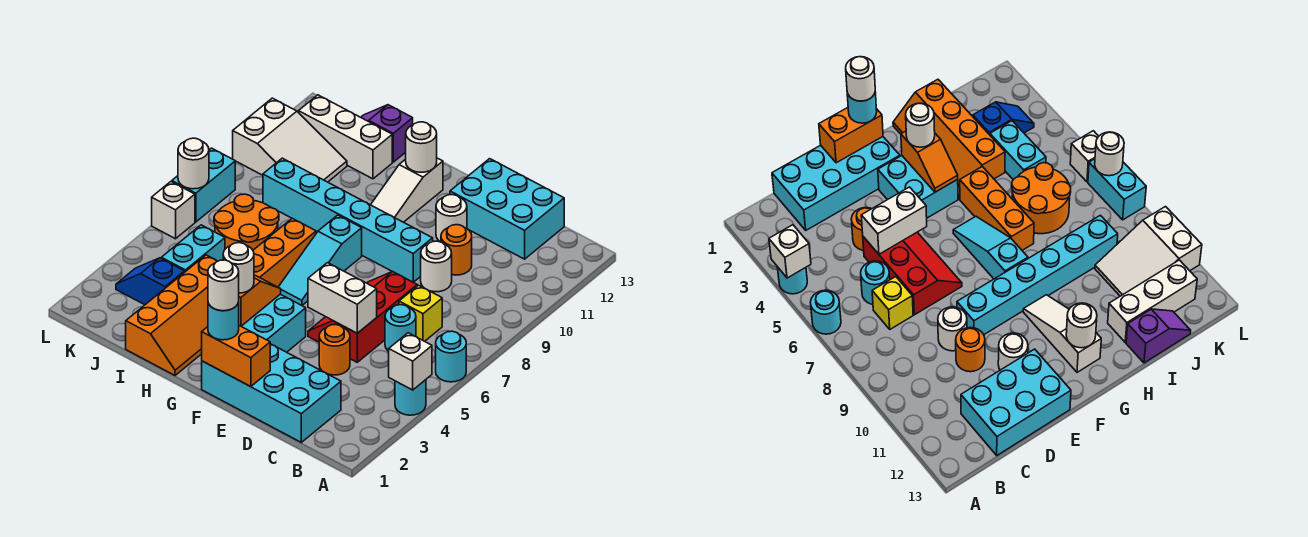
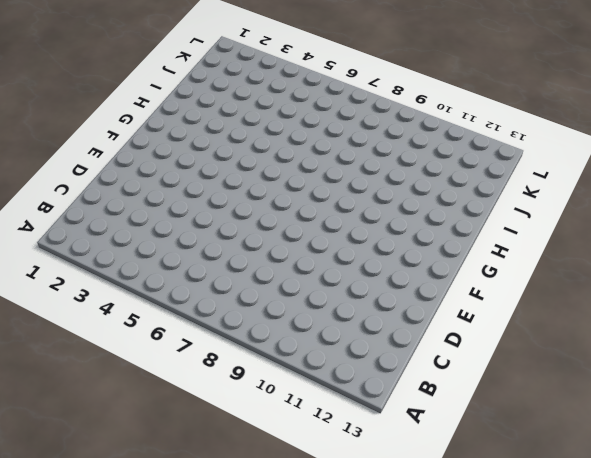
none -> cyan 1x1 round brick [395,380,426,415]
none -> cyan 1x1 round brick [436,331,466,382]
none -> cyan 2x4 brick [202,344,341,442]
none -> cyan 1x1 round brick [385,305,416,351]

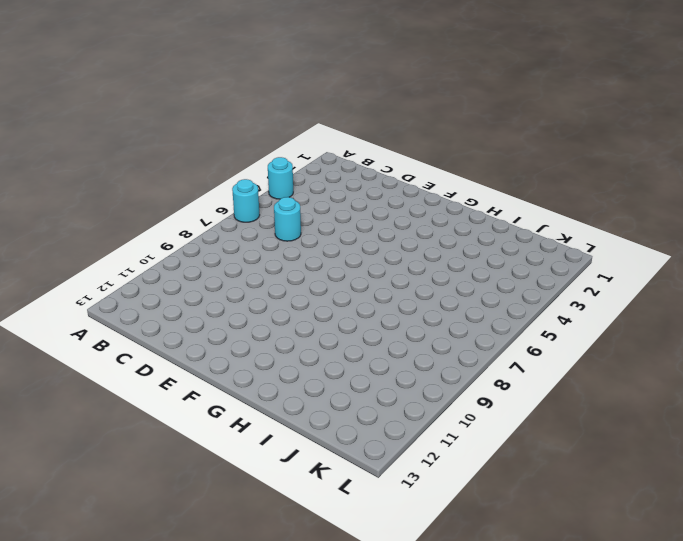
none -> cyan 2x4 brick [202,344,341,442]
none -> yellow 1x1 brick [399,285,442,341]
none -> cyan 2x3 brick [450,159,564,259]
none -> orange 1x1 round brick [319,325,350,375]

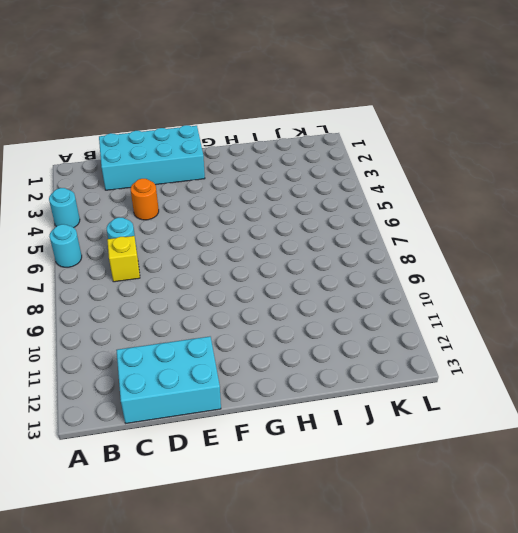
none -> red 2x3 slope [308,272,417,362]
none -> white 1x1 round brick [421,241,452,292]
none -> orange 1x1 round brick [441,225,472,275]
none -> cyan 1x6 brick [263,158,433,282]

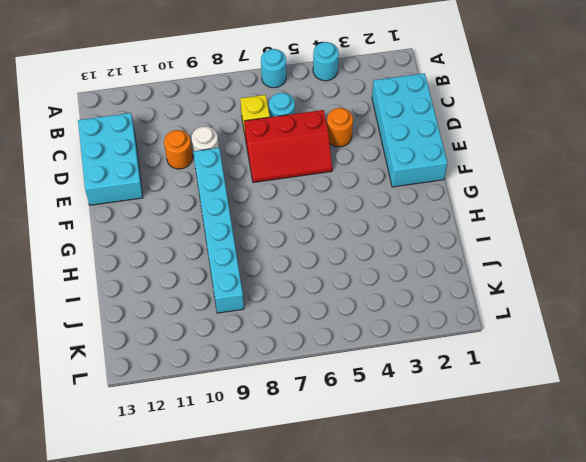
none -> white 1x1 round brick [436,195,467,242]
none -> cyan 2x2 brick [241,294,306,352]
none -> cyan 1x3 slope [278,215,362,305]
none -> white 1x3 slope [371,158,443,222]

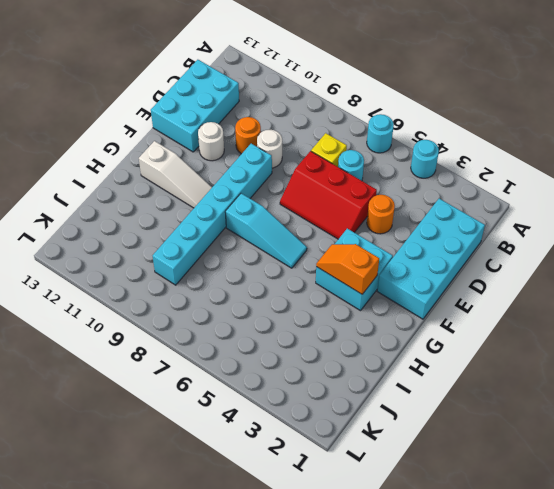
none -> orange 2x4 slope [126,255,218,375]
none -> orange 1x3 brick [253,218,316,287]
none -> orange 2x2 round brick [214,194,279,250]
none -> white 1x3 brick [299,95,392,179]

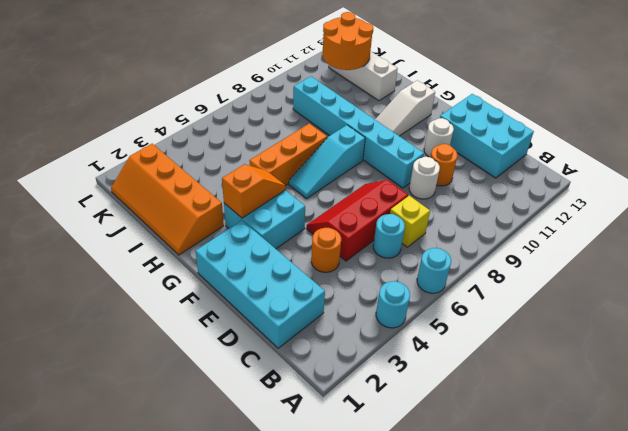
orange 2x4 slope [111,144,224,255] -> orange 2x4 slope turned to [126,255,218,375]
orange 2x2 round brick [323,12,373,70] -> orange 2x2 round brick moved to [214,194,279,250]
none -> purple 1x2 slope [361,105,413,162]
none -> blue 1x2 slope [116,258,185,305]
none -> cyan 1x2 brick [161,225,225,272]
none -> white 2x3 slope [233,98,347,182]

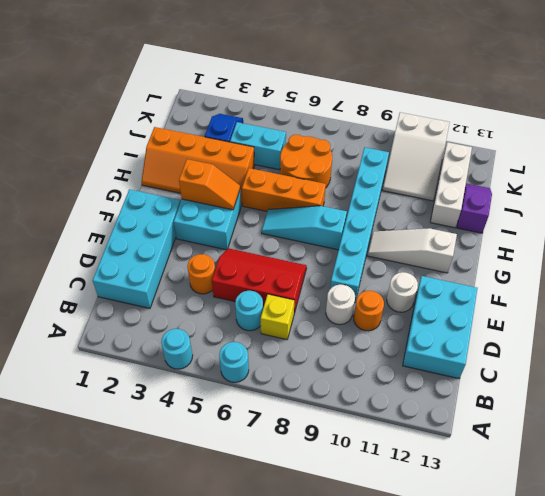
none -> white 1x1 brick [152,182,195,239]
none -> cyan 1x2 brick [172,148,235,222]
none -> white 1x1 brick [389,333,432,390]
none -> white 1x2 brick [308,263,377,333]

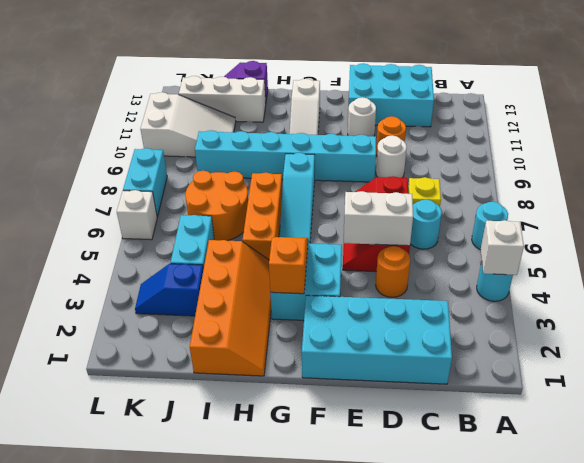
none -> orange 1x2 brick [202,326,270,387]
none -> white 1x1 round brick [406,122,437,172]
none -> white 1x1 round brick [178,138,209,189]
none -> cyan 1x1 round brick [208,302,239,340]

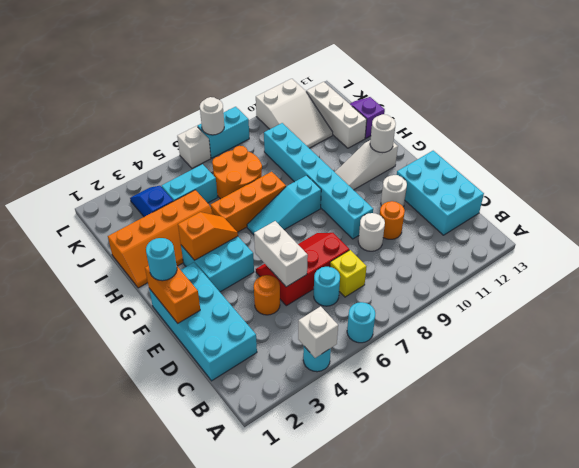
none -> white 1x1 round brick [223,243,254,293]
none -> white 1x1 round brick [208,260,239,311]

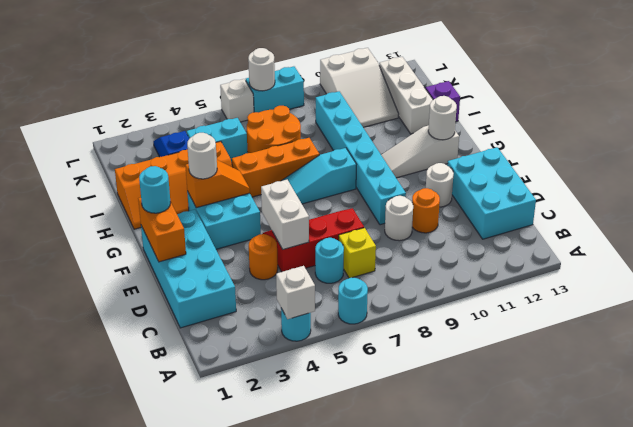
none -> white 1x1 round brick [208,260,239,311]

